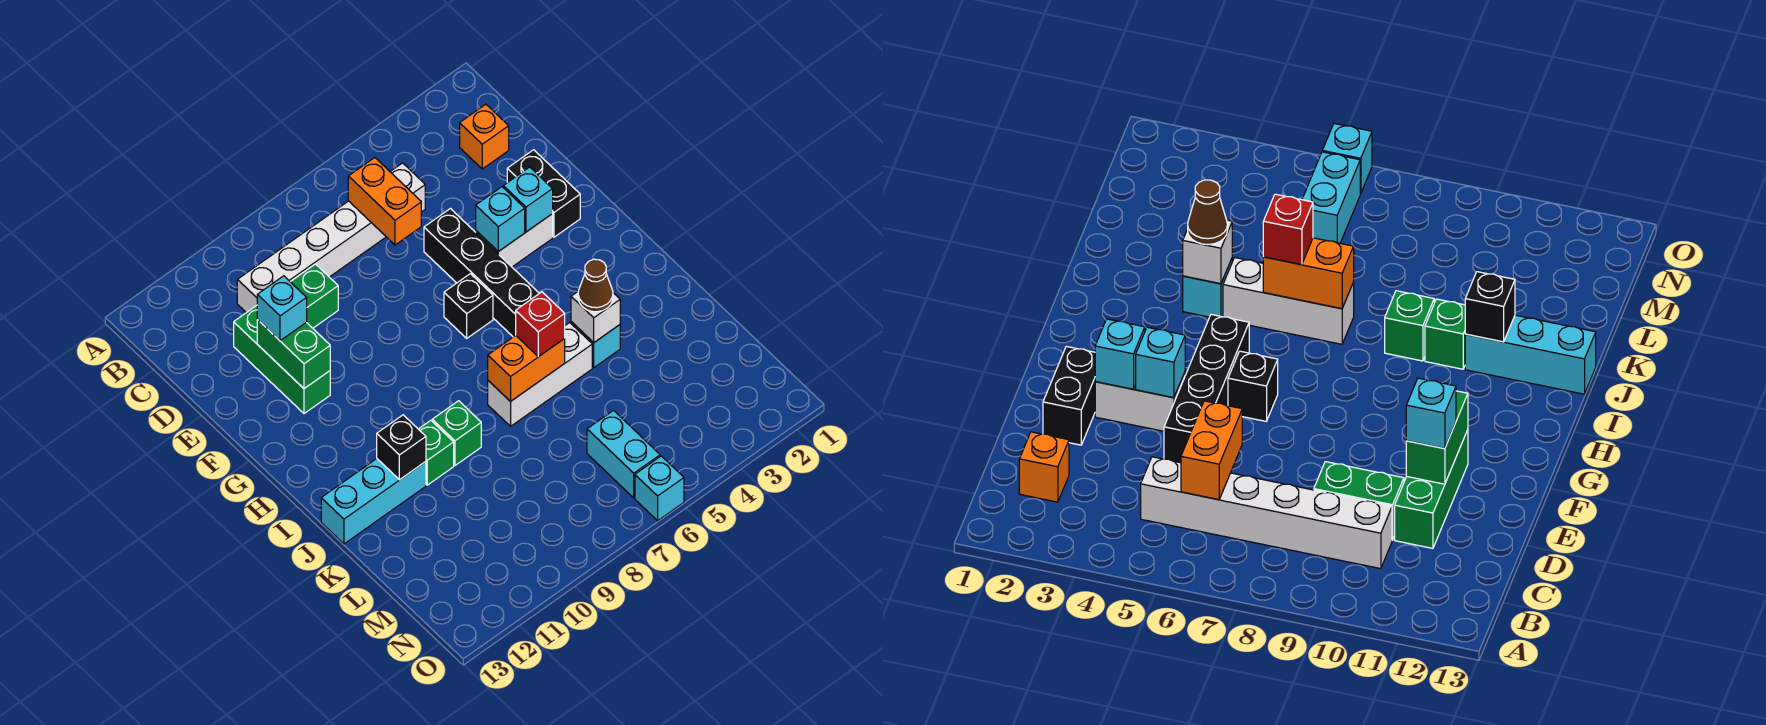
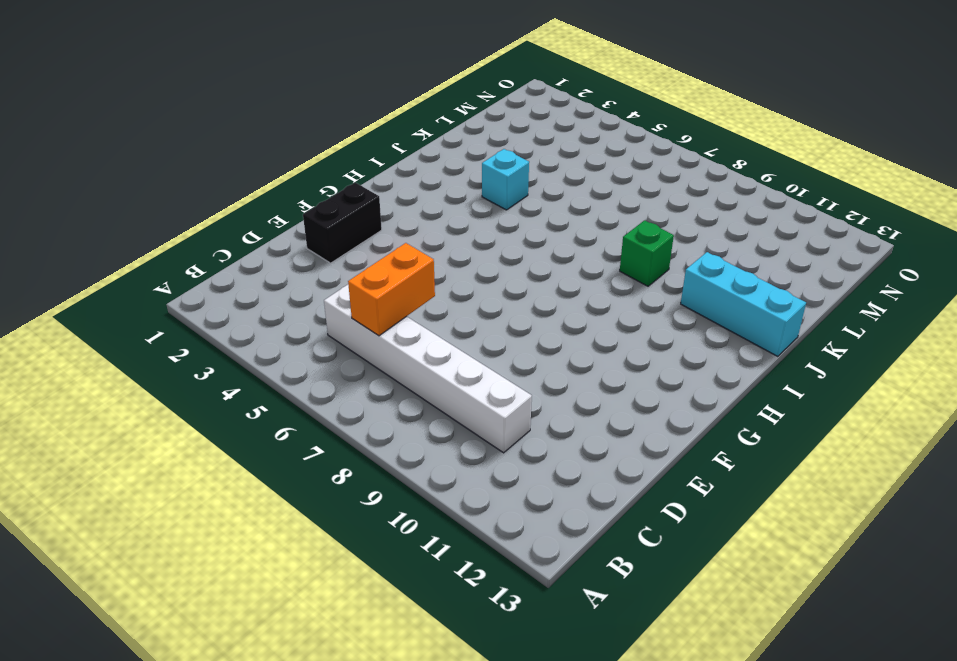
none -> orange 1x1 brick [460,104,509,169]
none -> green 1x2 brick [291,264,338,328]
none -> green 1x3 brick [234,306,330,414]

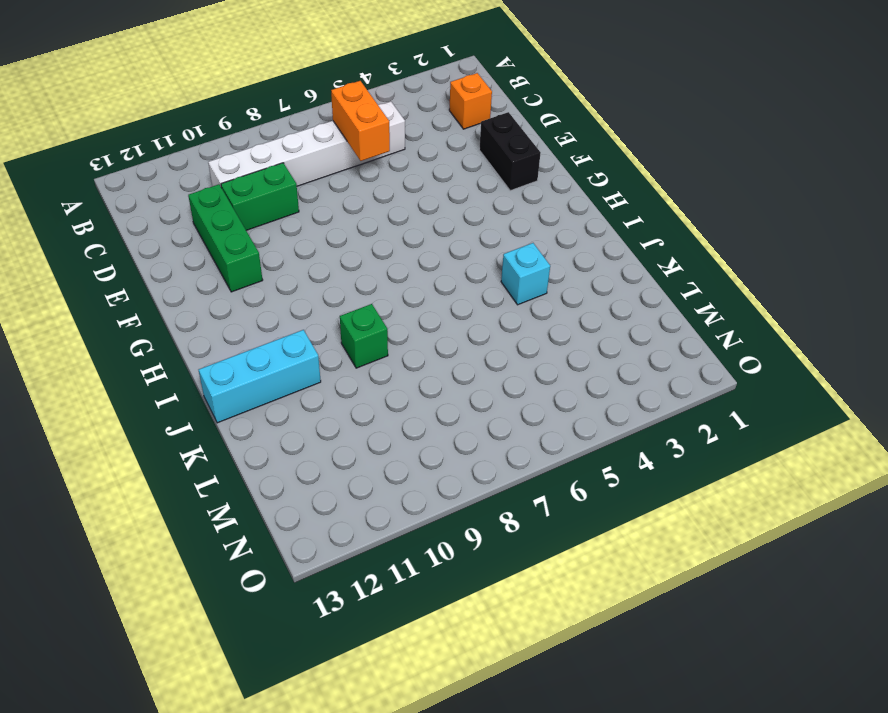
none -> black 1x4 brick [424,209,539,337]
none -> white 1x2 brick [476,214,553,267]
none -> black 1x1 brick [444,274,493,338]

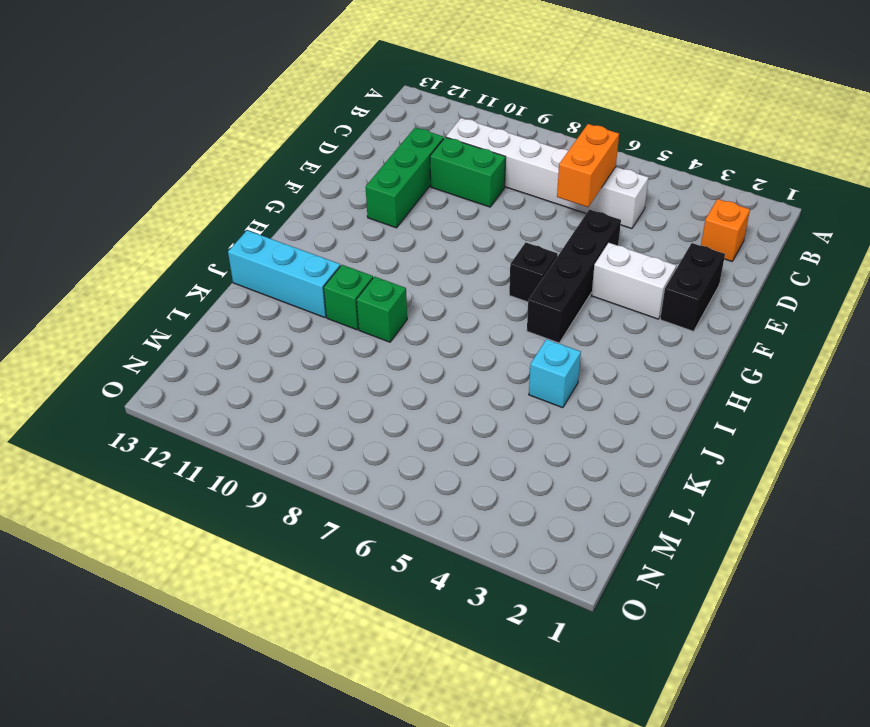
none -> white 1x3 brick [488,322,592,426]
none -> cyan 1x2 brick [587,410,660,498]
none -> cyan 1x1 brick [635,456,684,521]

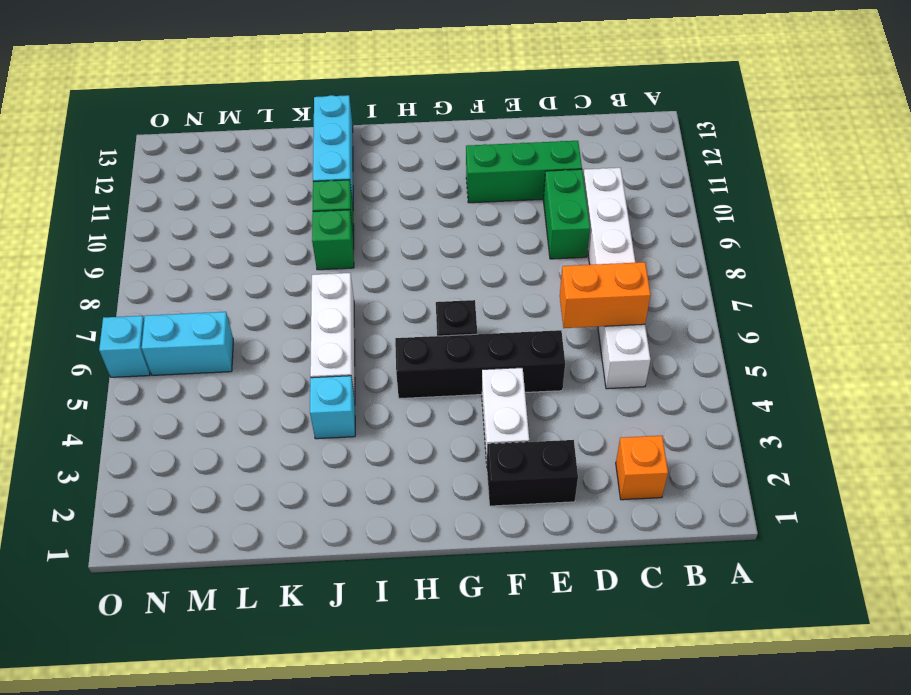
none -> green 1x2 brick [257,320,330,389]
none -> cyan 1x1 brick [503,167,553,232]
none -> cyan 1x1 brick [476,187,525,252]

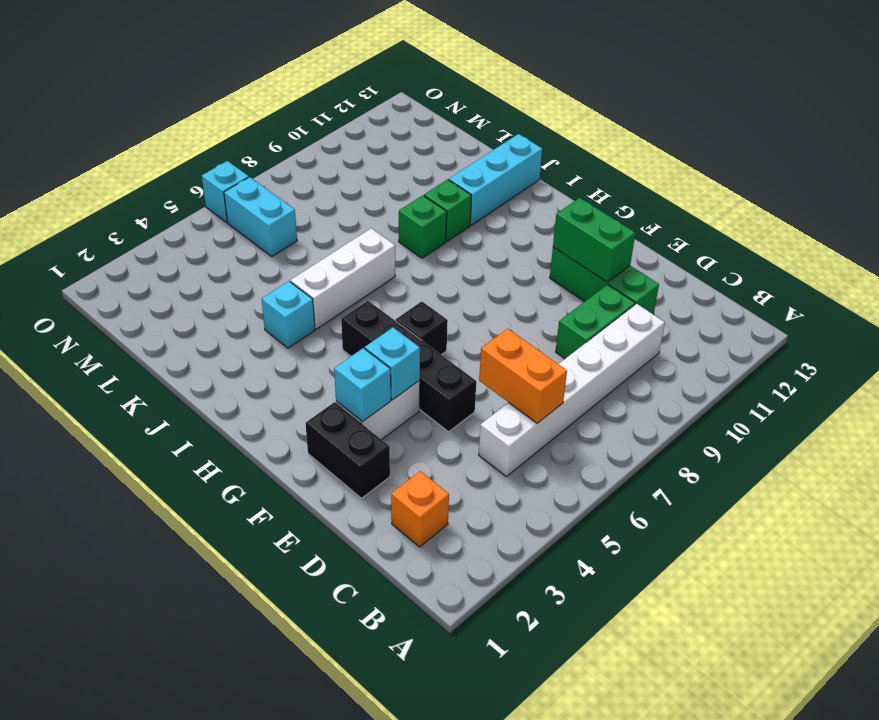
none -> white 1x1 brick [571,291,620,343]
none -> orange 1x2 brick [488,335,565,402]
none -> black 1x1 brick [377,415,426,480]

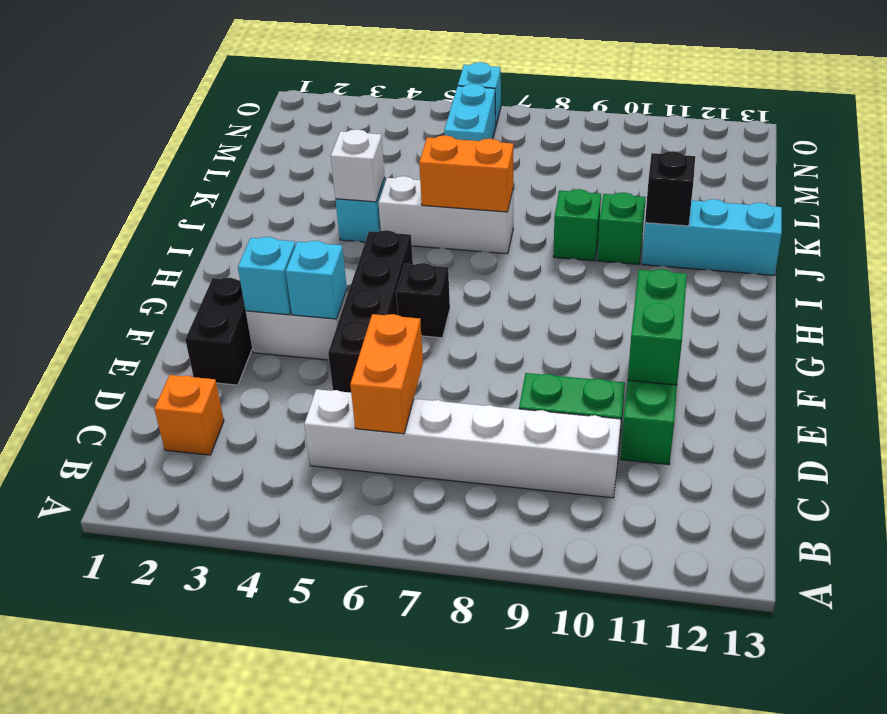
none -> cyan 1x1 brick [257,276,307,341]
none -> brown 1x1 cone [578,259,613,312]
none -> red 1x1 brick [516,292,565,357]

